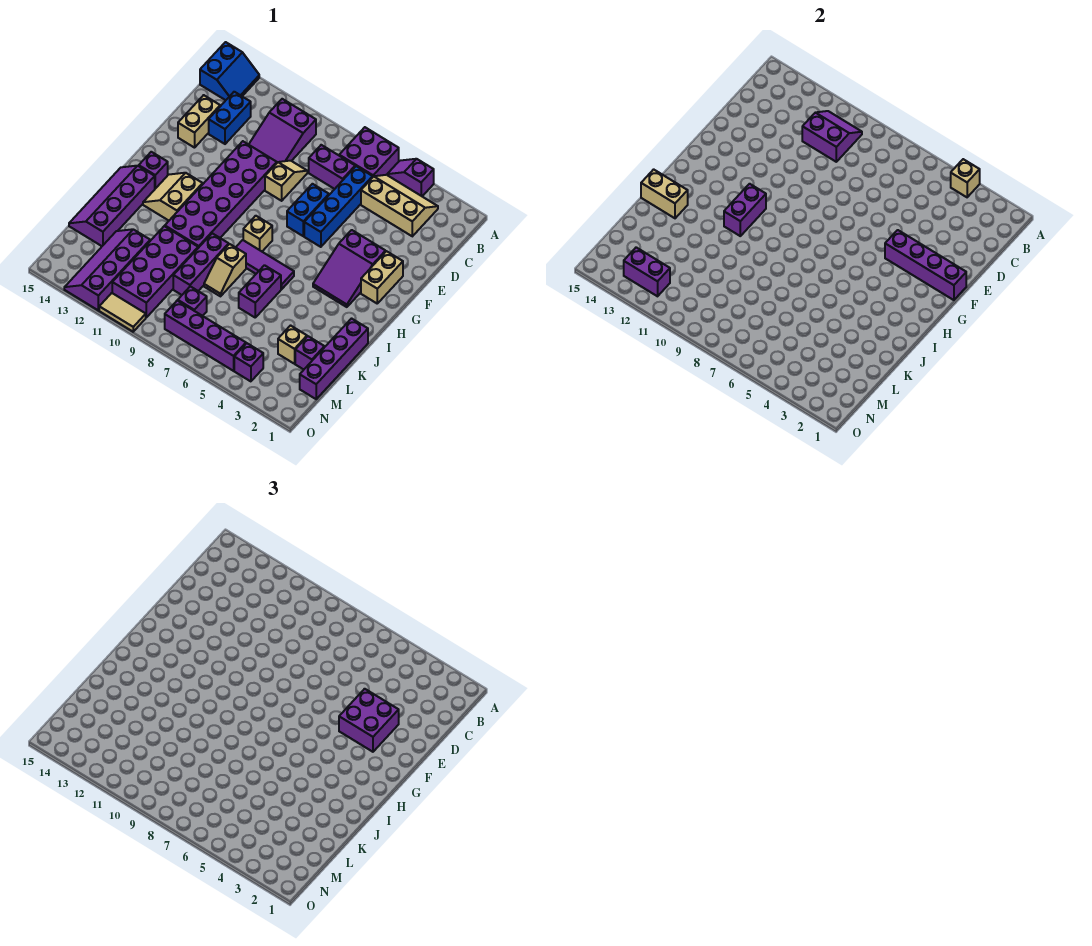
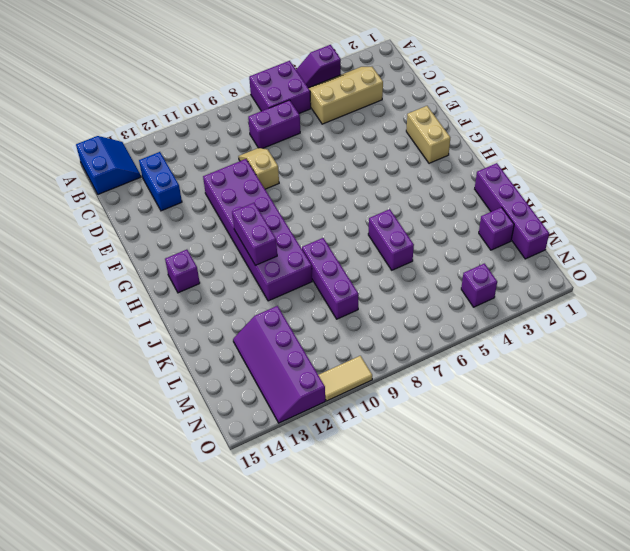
none -> purple 2x3 slope [249,99,316,162]
none -> blue 1x4 brick [304,166,373,247]
none -> tan 1x2 brick [178,95,220,148]
none -> blue 1x2 brick [287,184,329,236]

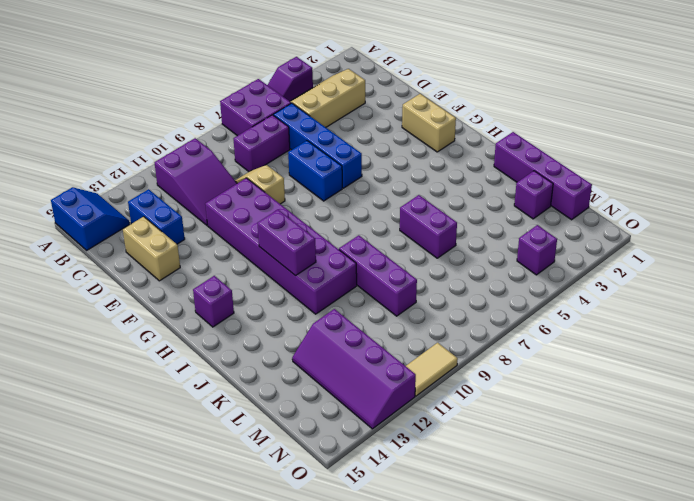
none -> purple 2x3 slope [313,230,386,307]
none -> tan 1x1 brick [243,216,272,251]
none -> tan 2x2 slope [143,173,203,221]
none -> purple 1x3 tile [236,240,294,289]

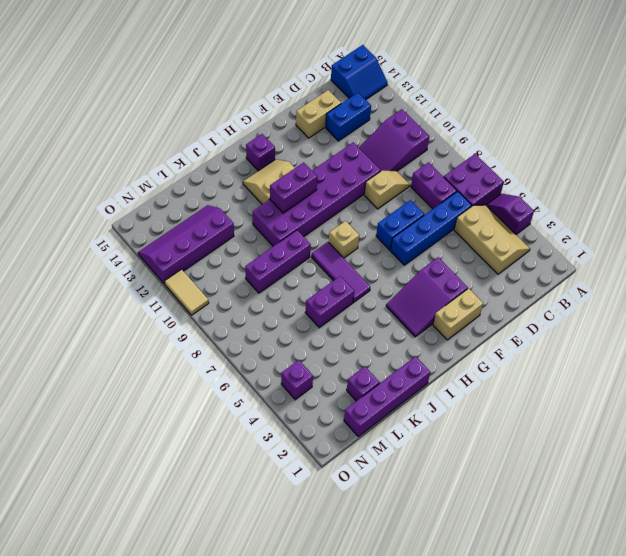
none -> purple 2x4 slope [69,166,155,246]
none -> tan 1x2 slope [204,244,246,296]
none -> purple 2x4 brick [112,226,198,317]
none -> tan 1x1 brick [278,326,307,364]

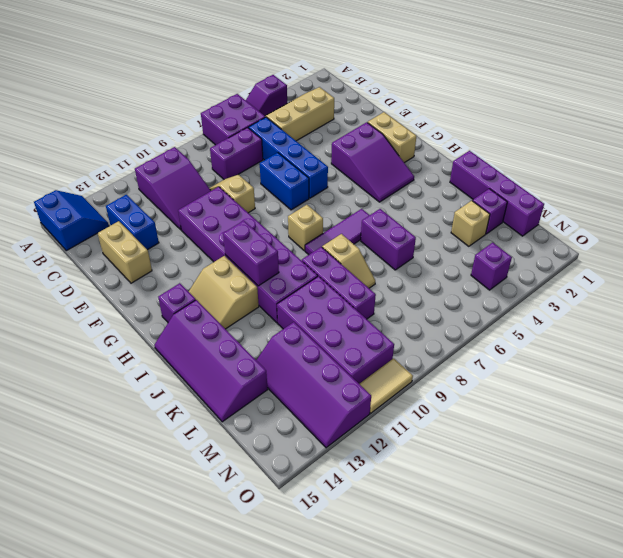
none -> purple 1x1 brick [178,286,207,316]
none -> purple 1x4 brick [165,301,246,371]
none -> tan 1x1 brick [951,159,980,197]
none -> purple 2x2 slope [802,111,862,162]

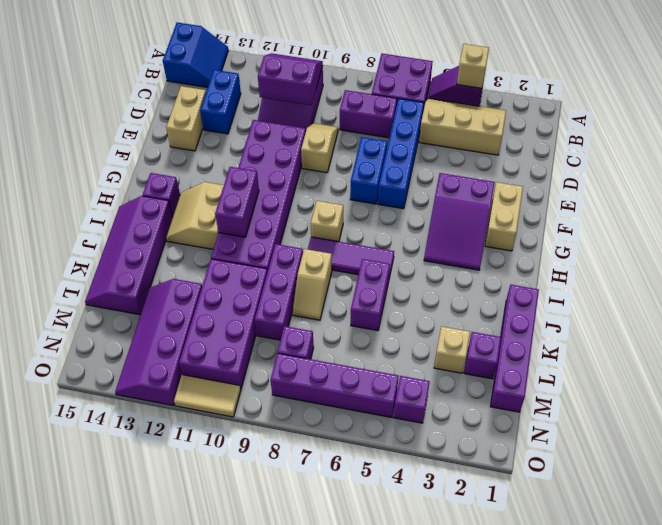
none -> purple 1x4 brick [885,230,966,300]
none -> tan 1x2 brick [641,169,688,218]
none -> purple 1x2 brick [624,247,670,296]
none -> purple 2x2 brick [339,689,399,752]

